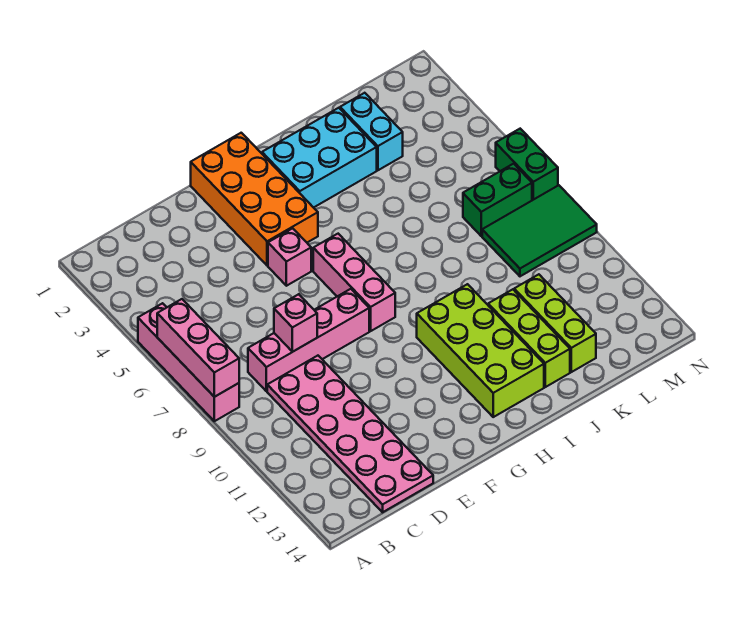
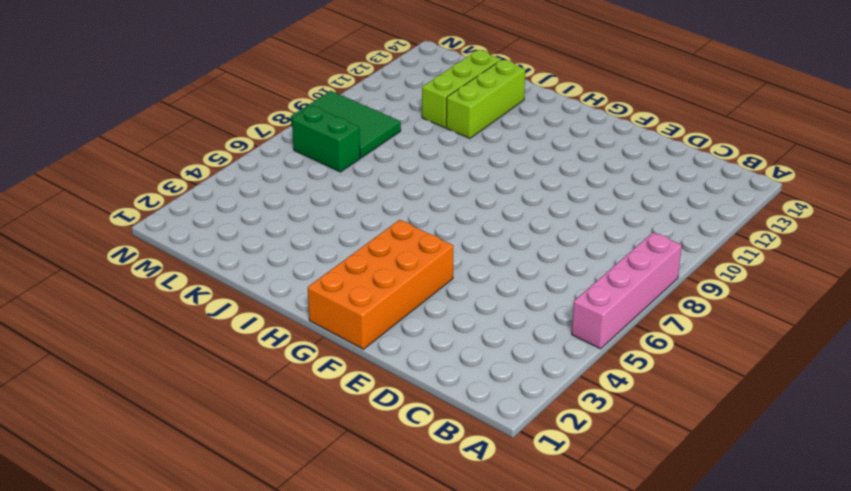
none -> pink 1x4 brick [248,289,369,391]
none -> pink 2x6 plate [267,356,433,512]
none -> pink 1x1 brick [268,228,311,286]

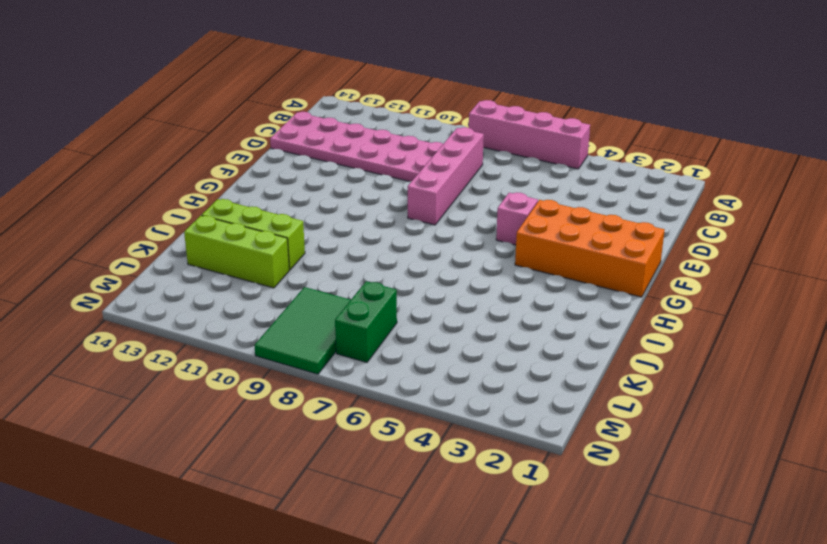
none -> pink 1x3 brick [313,234,395,331]
none -> cyan 2x3 brick [262,108,377,208]
none -> lime 2x4 brick [417,284,544,417]

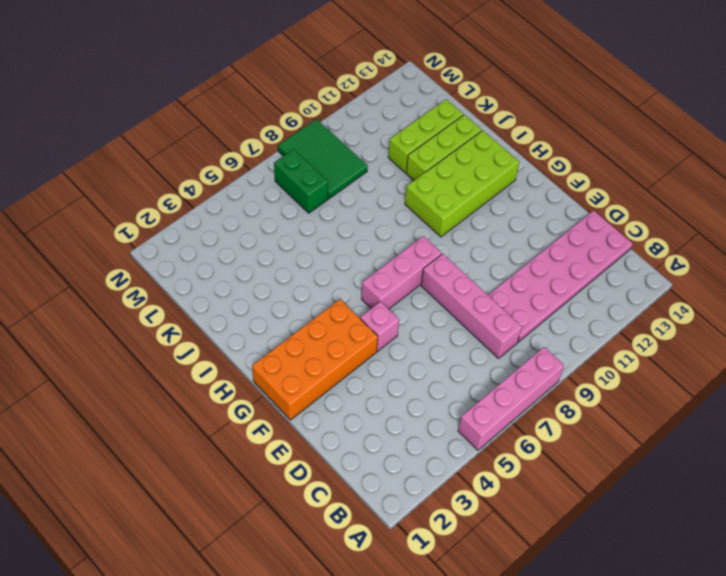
none -> cyan 2x3 brick [262,108,377,208]
none -> cyan 1x2 brick [340,93,403,170]
none -> green 1x2 brick [496,129,558,200]

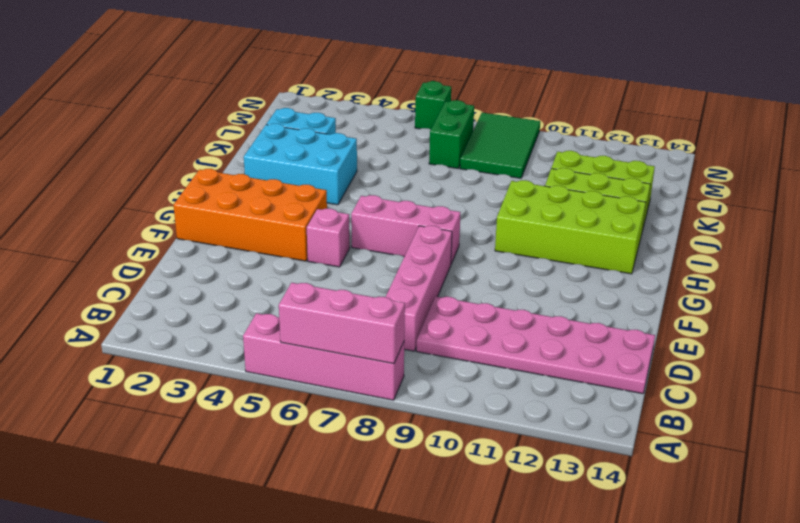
cyan 2x3 brick [244,124,357,205] -> cyan 2x3 brick turned to [262,108,377,208]
green 1x1 brick [415,81,451,129] -> green 1x2 brick [496,129,558,200]
none -> pink 1x1 brick [274,294,317,352]

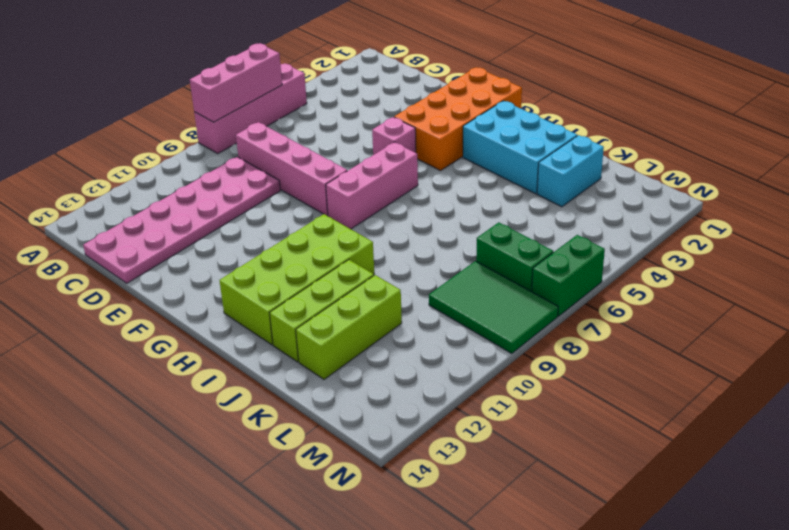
none -> pink 1x1 brick [274,294,317,352]

